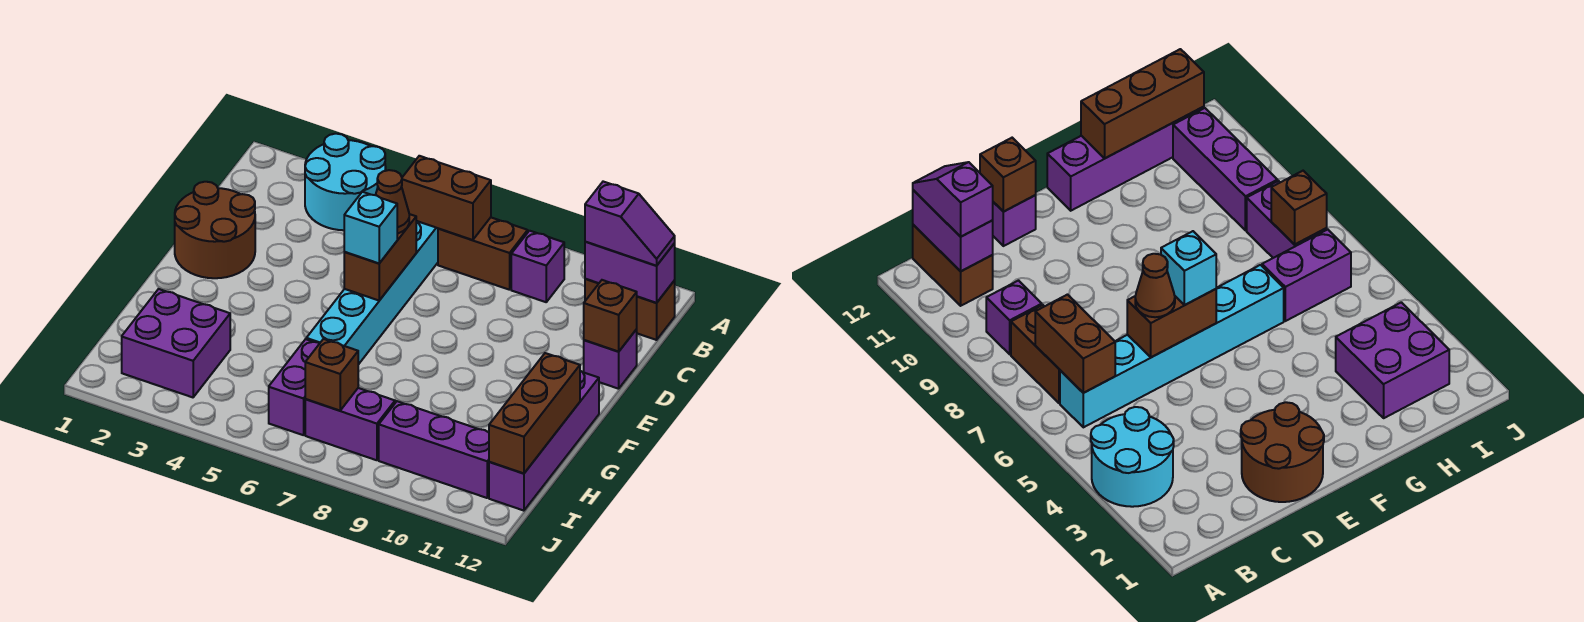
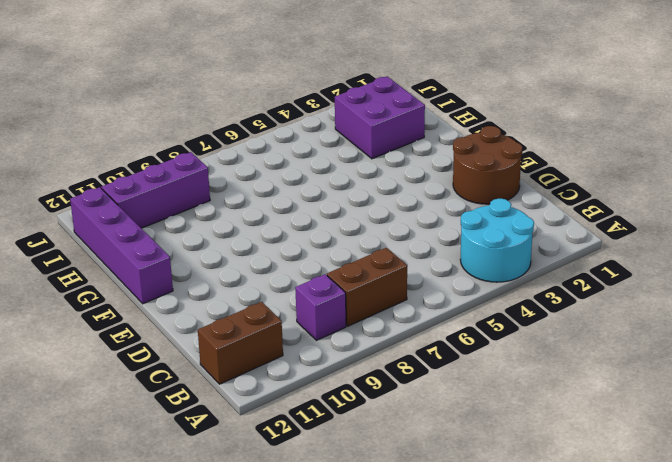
none -> cyan 1x6 brick [306,221,438,365]
none -> purple 1x1 brick [584,329,637,389]
none -> purple 1x2 brick [269,339,320,435]

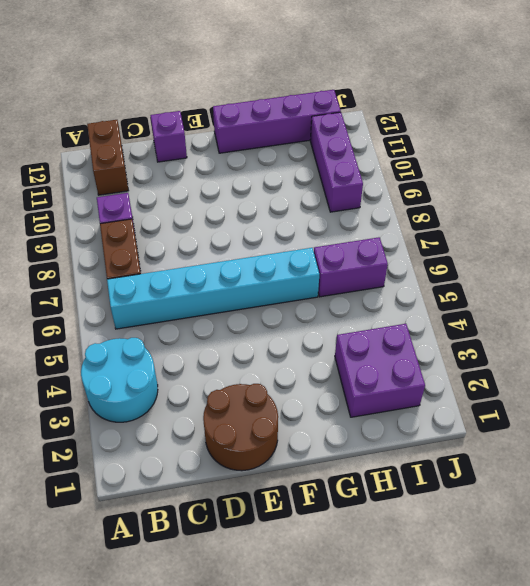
none -> purple 1x2 brick [305,388,395,460]
none -> brown 1x2 brick [402,156,491,240]
none -> purple 1x2 brick [585,242,675,303]

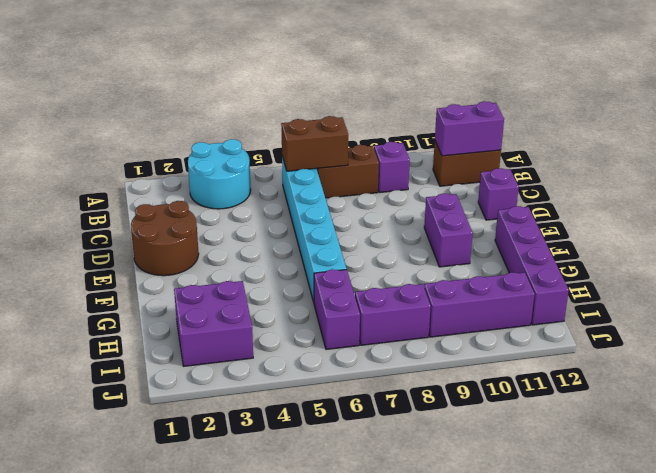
purple 1x2 brick [424,193,473,267] -> none
none -> brown 1x2 brick [344,214,416,300]
none -> brown 1x1 brick [584,280,637,352]
none -> brown 1x3 brick [489,353,580,474]

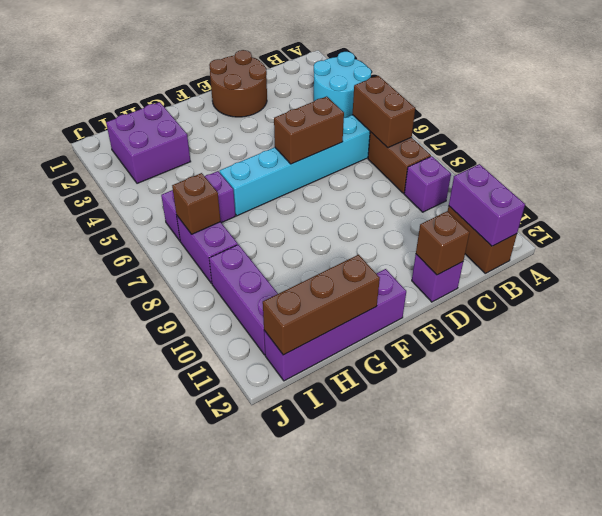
none -> purple 1x2 slope [585,182,675,266]
none -> brown 1x1 cone [376,170,409,234]
none -> cyan 1x1 brick [344,192,397,263]

